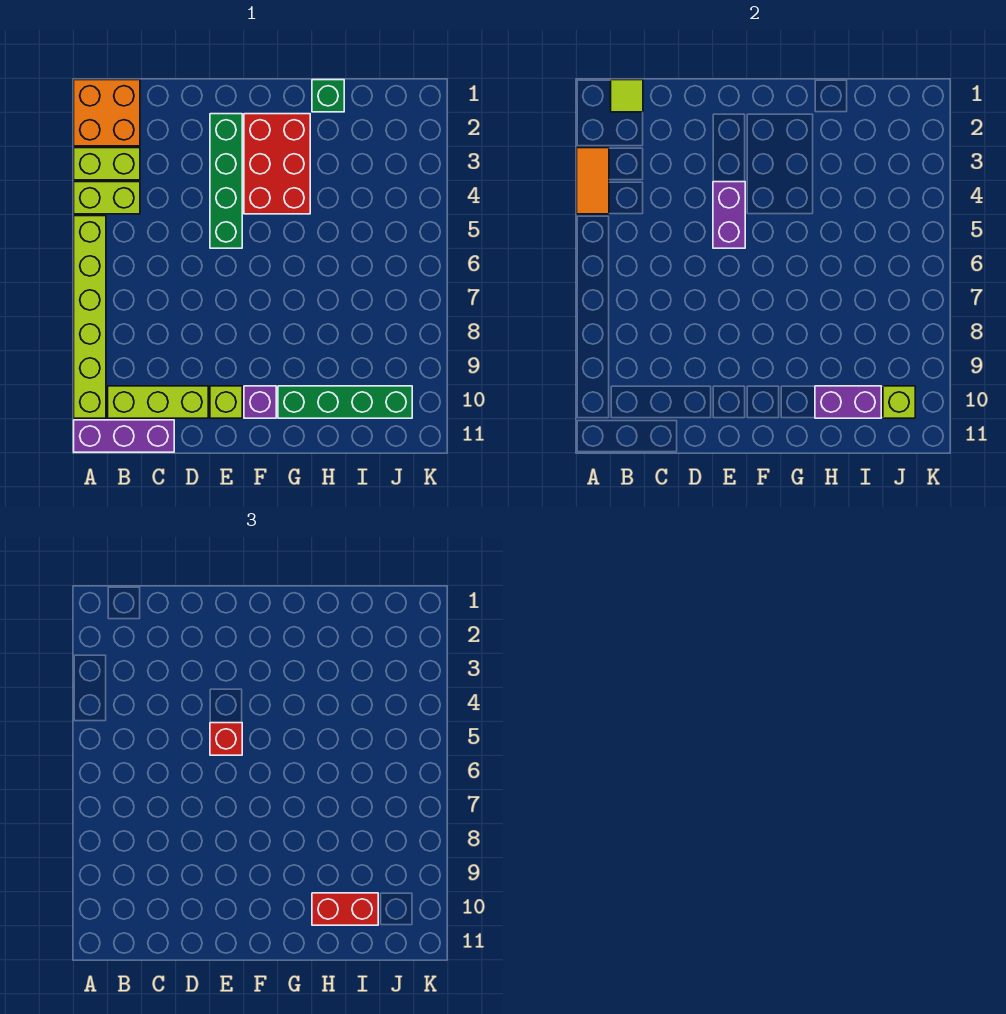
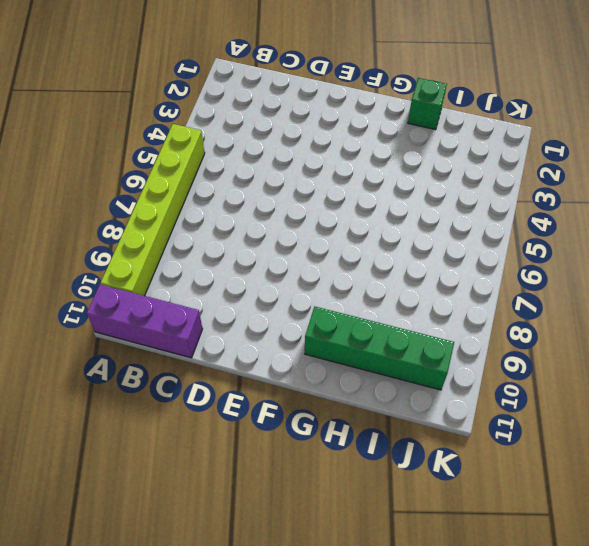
none -> orange 2x2 brick [74,80,140,146]
none -> lime 1x2 brick [74,148,140,180]
none -> lime 1x2 brick [74,182,140,214]

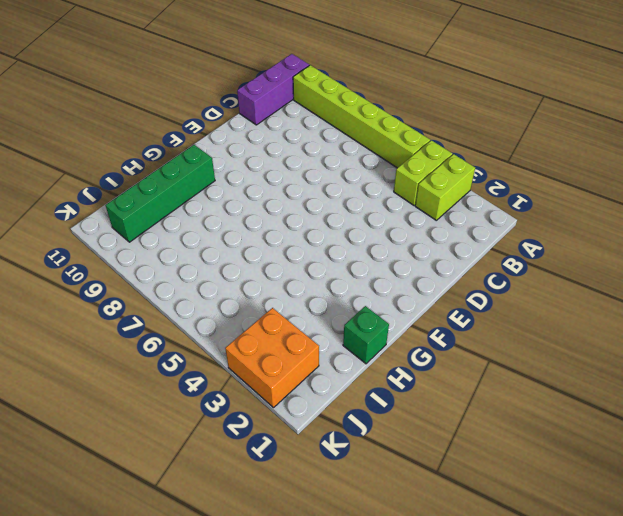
orange 2x2 brick [225,308,319,408] -> orange 2x2 brick moved to [74,80,140,146]
none -> lime 1x3 brick [108,386,208,418]
none -> green 1x4 brick [210,114,242,248]
none -> lime 1x1 brick [210,386,242,418]

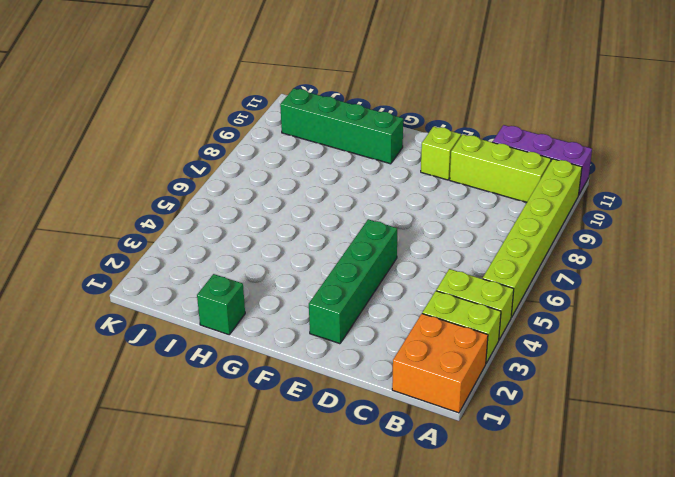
none -> red 2x3 brick [244,114,310,214]
none -> purple 1x1 brick [244,386,276,418]
none -> orange 1x2 tile [577,148,609,214]

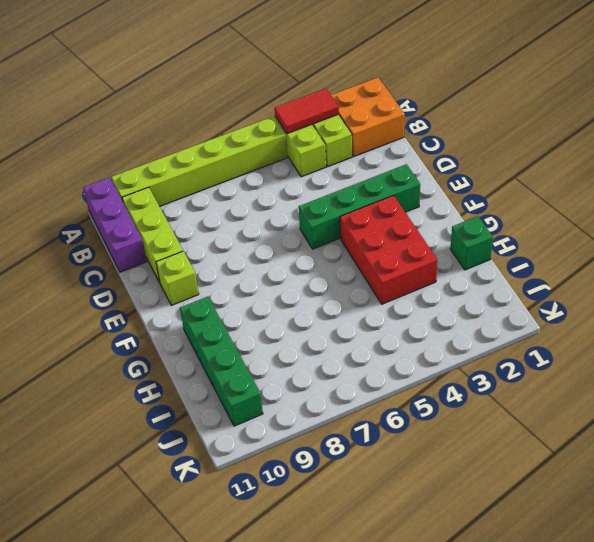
red 1x2 tile [275,89,339,134] -> orange 1x2 tile [577,148,609,214]
red 2x3 brick [340,195,437,304] -> red 2x3 brick turned to [244,114,310,214]
none -> purple 1x1 brick [244,386,276,418]
none -> lime 1x1 tile [611,80,643,112]
none -> purple 1x2 brick [713,182,745,248]

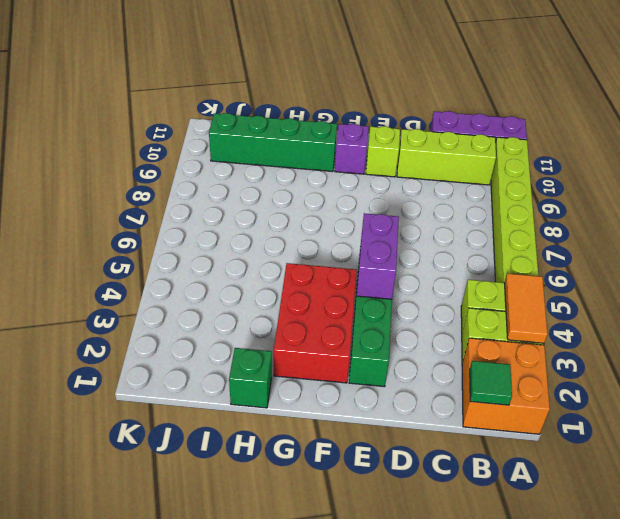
green 1x1 tile [470,361,512,405] -> lime 1x1 tile [611,80,643,112]
none -> purple 1x2 brick [815,386,881,418]
none -> lime 1x1 brick [883,386,915,418]
none -> red 1x1 brick [210,723,242,755]

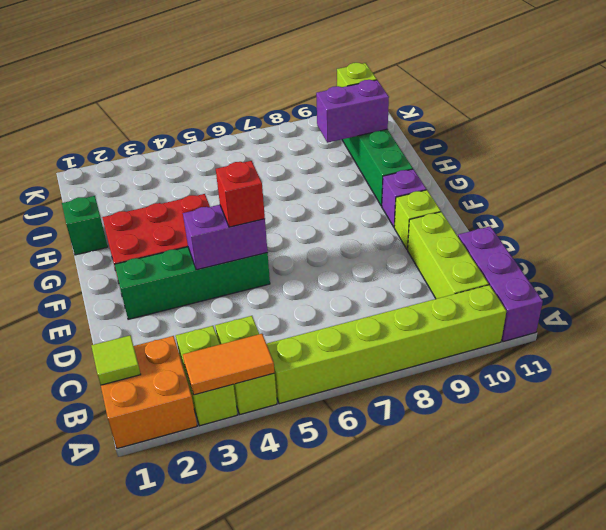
purple 1x2 brick [316,80,389,143] -> purple 1x2 brick turned to [815,386,881,418]
none -> red 1x2 brick [312,893,378,925]

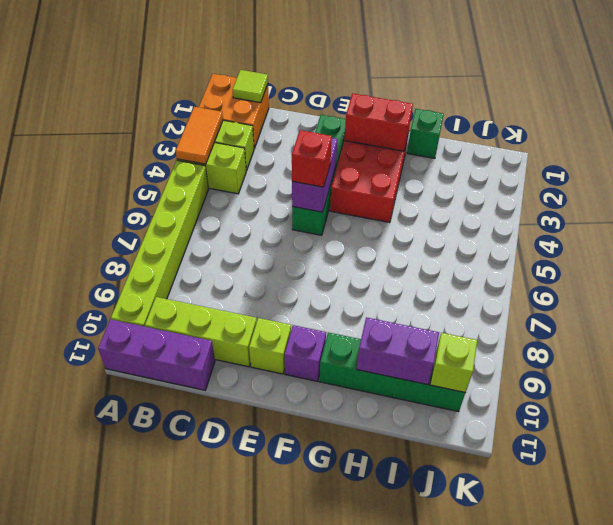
red 1x2 brick [344,93,413,151] -> red 1x2 brick moved to [312,893,378,925]

